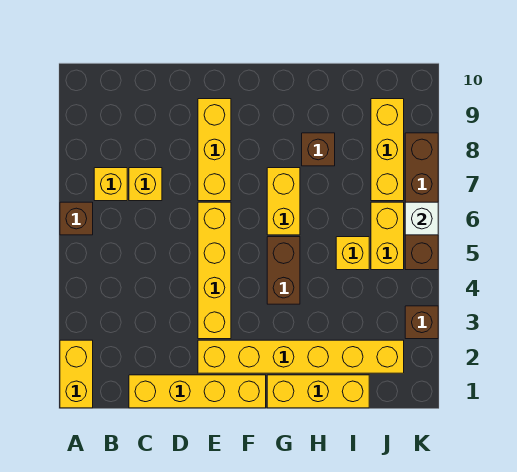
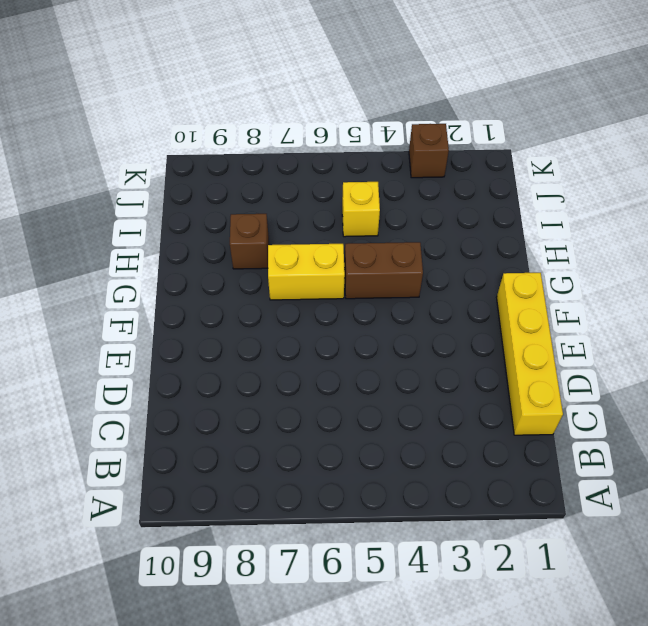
none -> yellow 1x2 brick [60,340,93,408]
none -> brown 1x1 brick [60,202,93,235]
none -> yellow 1x1 brick [94,168,127,201]

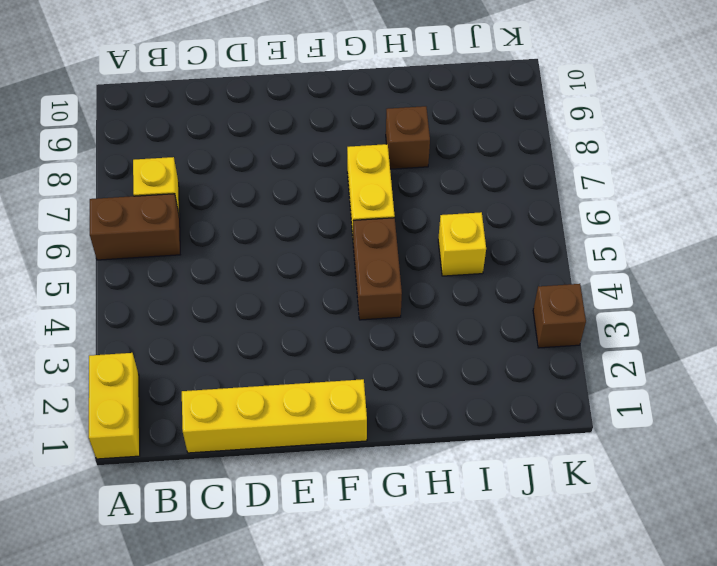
brown 1x2 brick [90,194,180,260] -> brown 1x1 brick [60,202,93,235]
none -> yellow 1x1 brick [129,168,162,201]
none -> yellow 1x6 brick [198,340,404,373]
none -> yellow 1x4 brick [198,202,231,339]

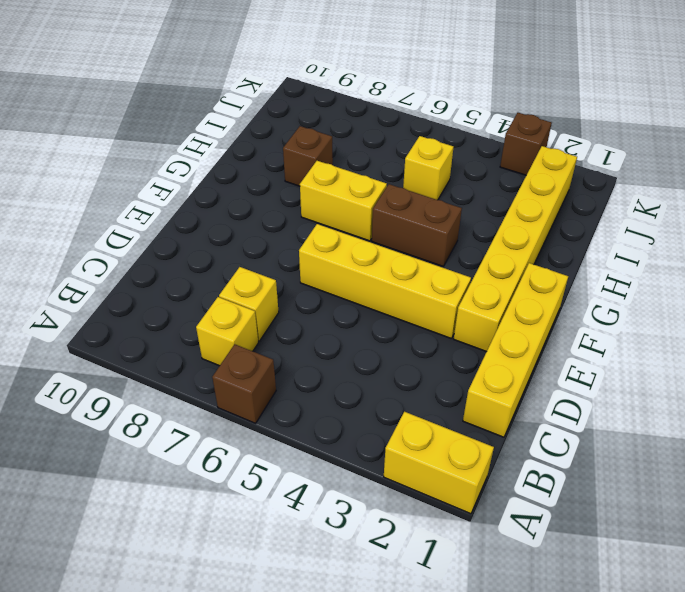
none -> yellow 1x3 brick [198,99,231,201]
none -> yellow 1x3 brick [267,375,369,408]
none -> yellow 1x2 brick [371,202,404,270]

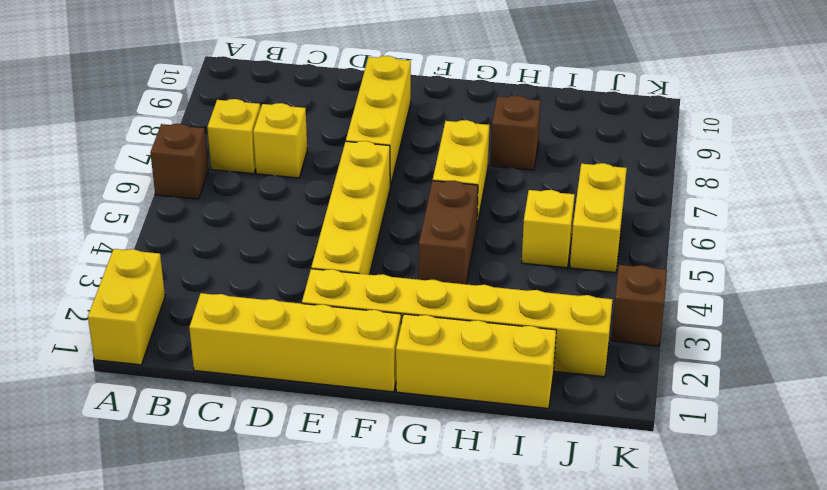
none -> yellow 1x3 brick [371,99,404,201]
none -> brown 1x4 brick [405,133,438,270]
none -> white 1x1 brick [405,202,438,235]

